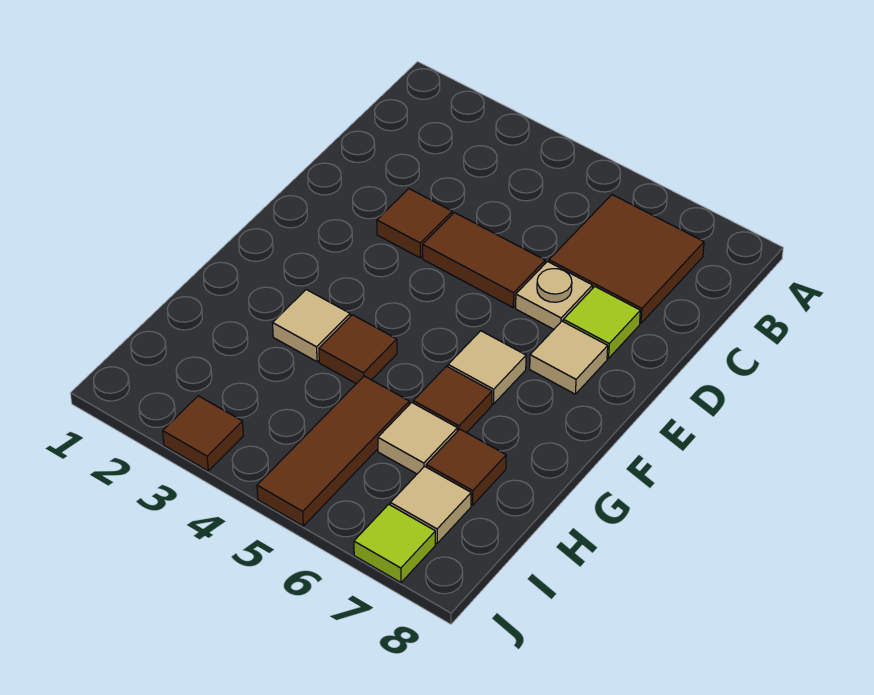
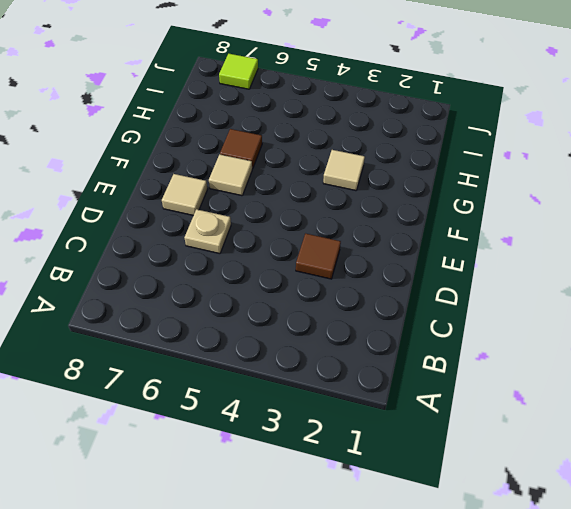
none -> brown 2x2 tile [549,195,704,323]
none -> brown 1x2 tile [423,213,545,307]
none -> lime 1x1 tile [563,287,640,359]

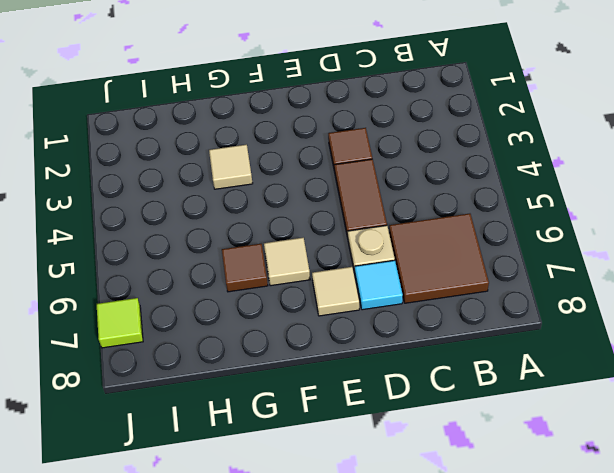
cyan 1x1 tile [355,260,403,310] -> lime 1x1 tile [563,287,640,359]
none -> brown 1x1 tile [319,315,397,384]
none -> brown 1x3 tile [257,376,409,526]
none -> tan 1x1 tile [378,402,457,474]

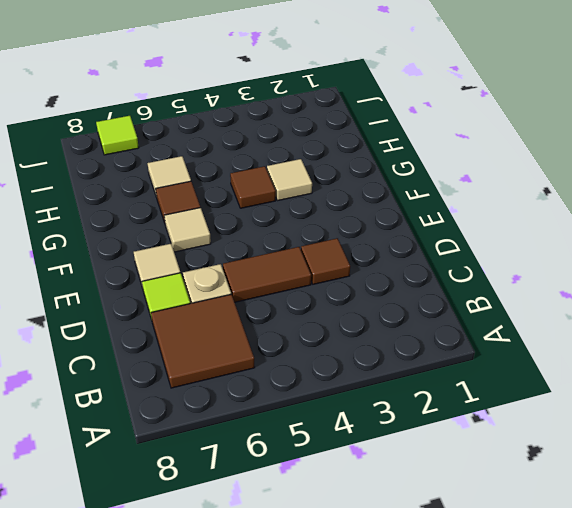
none -> brown 1x3 tile [257,376,409,526]
none -> brown 1x1 tile [426,429,506,505]
none -> tan 1x1 tile [390,466,471,543]

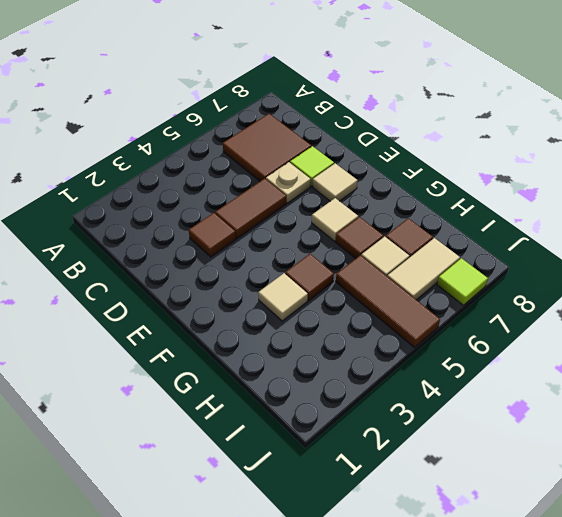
tan 1x2 tile [387,238,460,300] -> tan 1x1 tile [390,466,471,543]
none -> brown 1x1 tile [163,396,243,471]

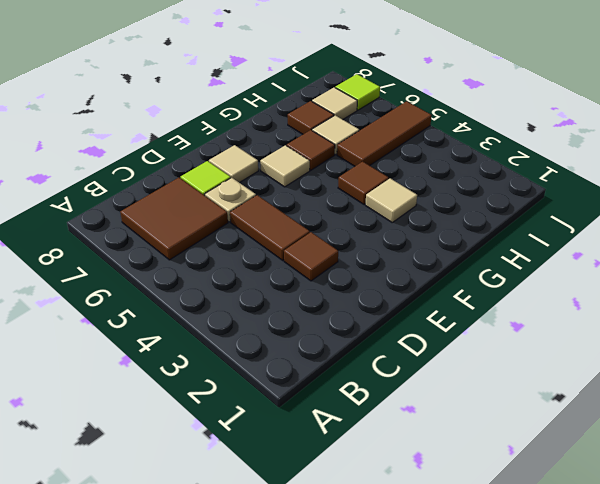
none -> brown 1x1 tile [163,396,243,471]

